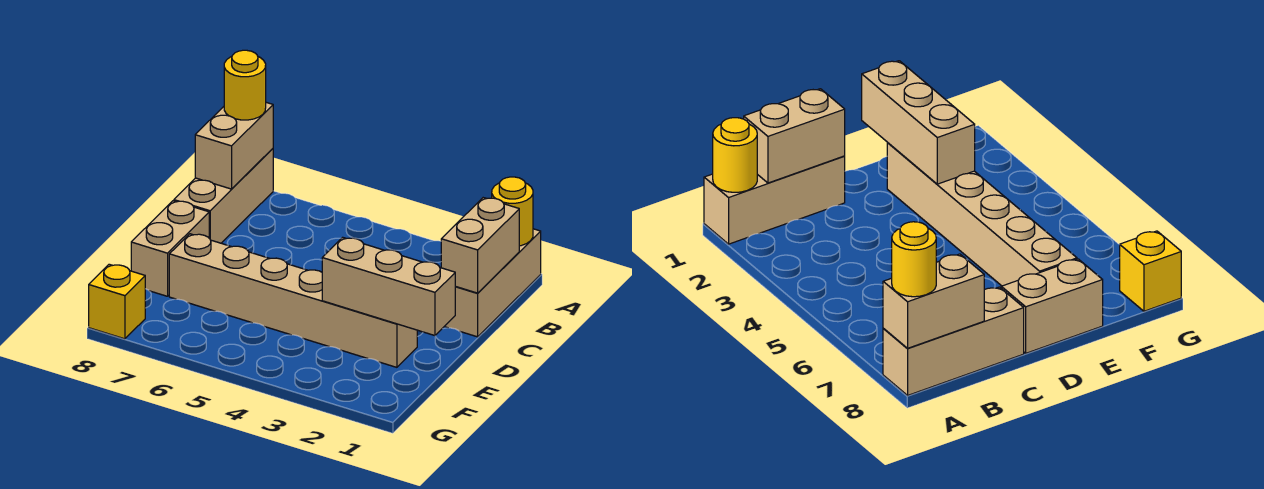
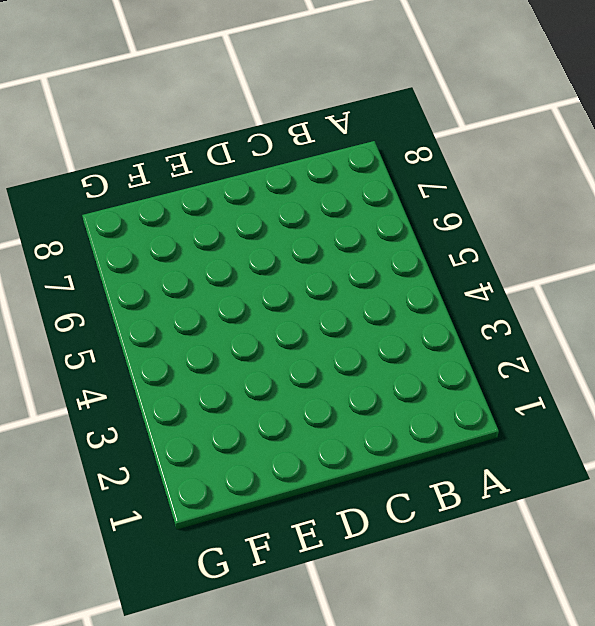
none -> tan 1x3 brick [444,229,541,337]
none -> tan 1x3 brick [174,149,273,243]

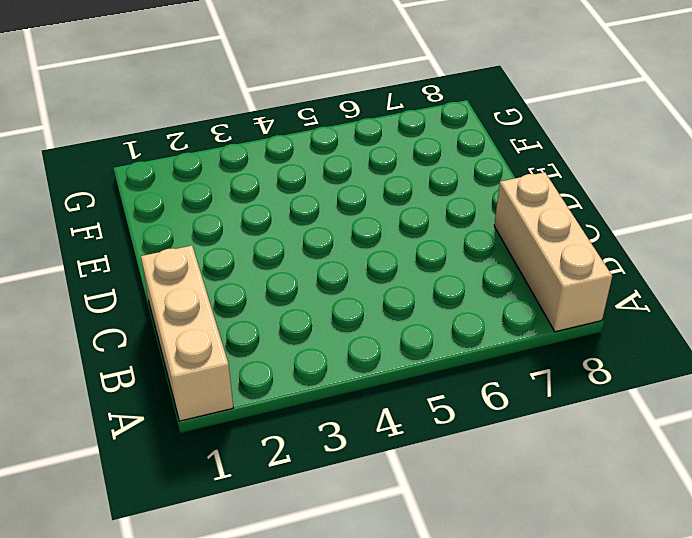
none -> tan 1x2 brick [131,201,209,296]
none -> tan 1x6 brick [169,234,417,367]

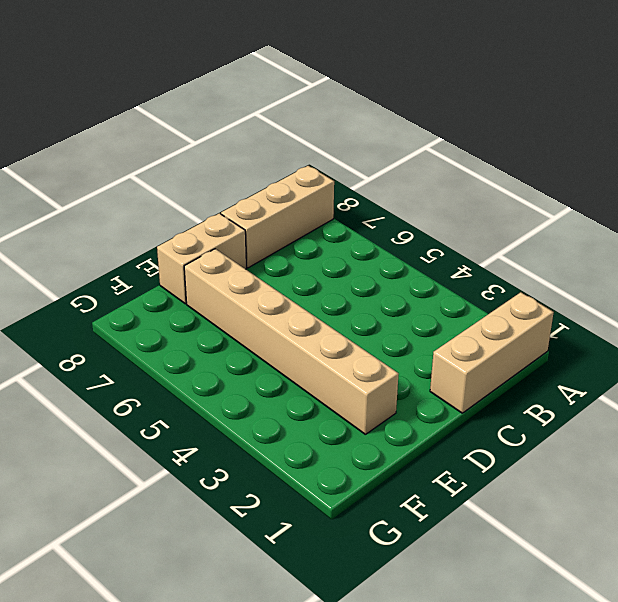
none -> yellow 1x1 brick [89,264,145,339]
none -> yellow 1x1 round brick [492,177,533,246]

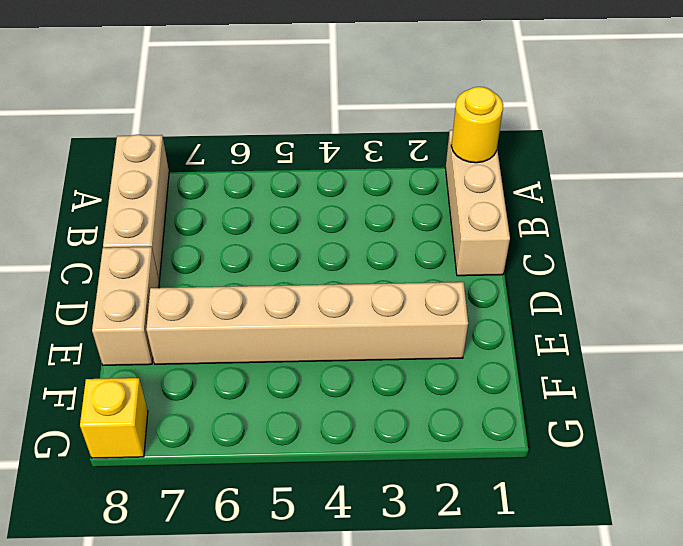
none -> tan 1x2 brick [195,102,273,189]
none -> tan 1x2 brick [441,198,519,293]

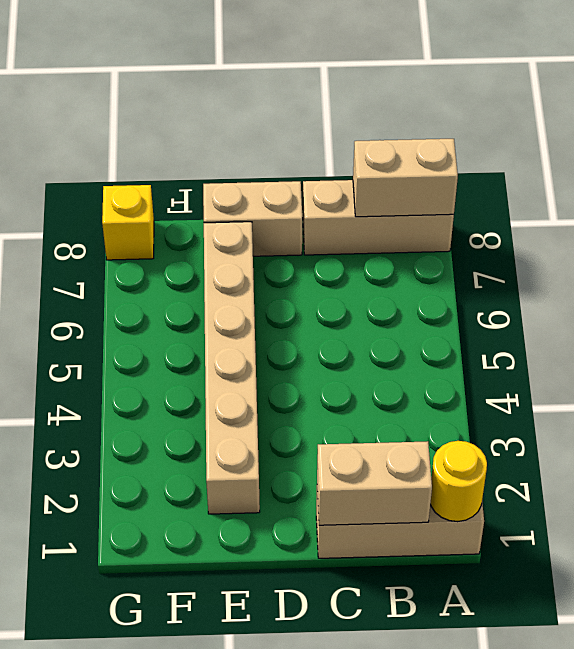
none -> tan 1x3 brick [322,237,455,336]
none -> yellow 1x1 round brick [224,50,266,120]

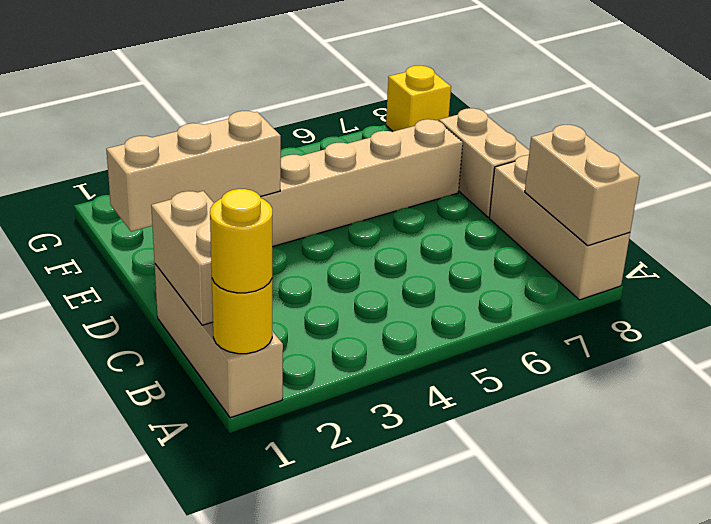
yellow 1x1 round brick [210,189,272,293] -> yellow 1x1 round brick moved to [224,50,266,120]

